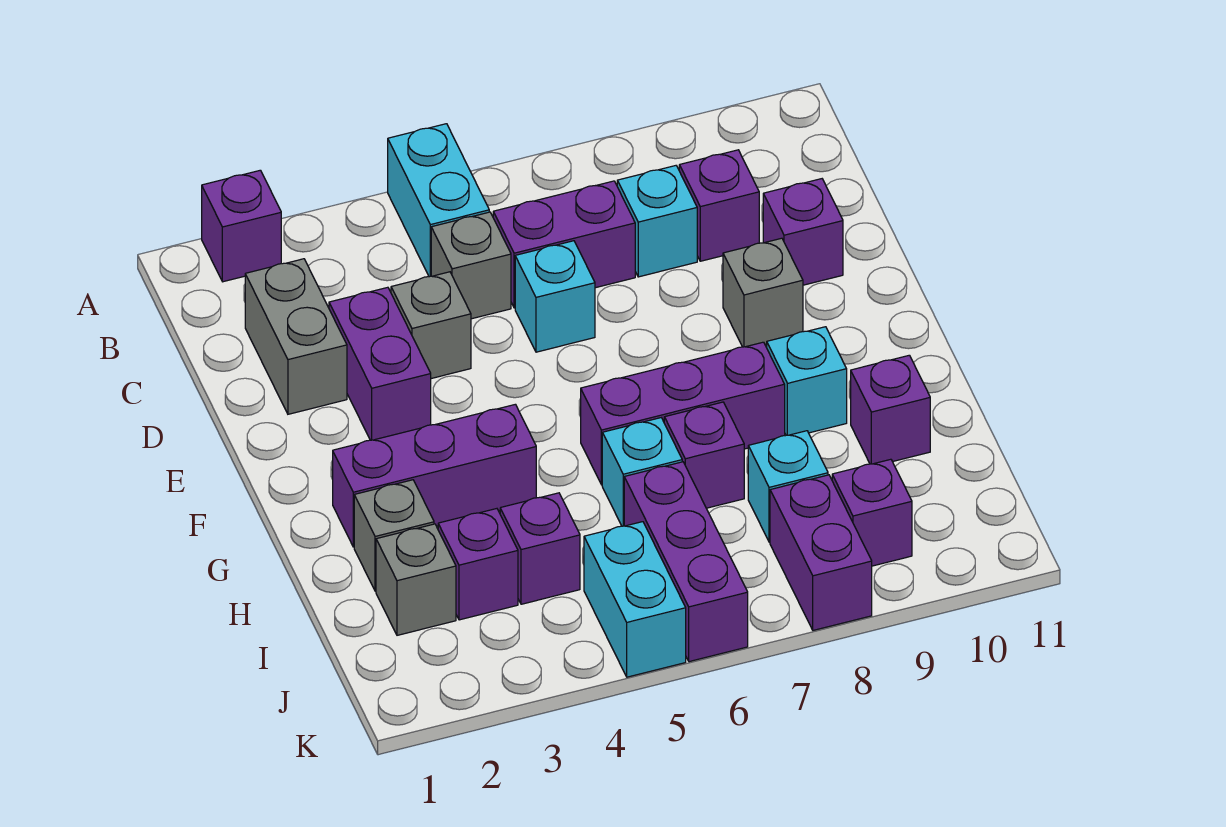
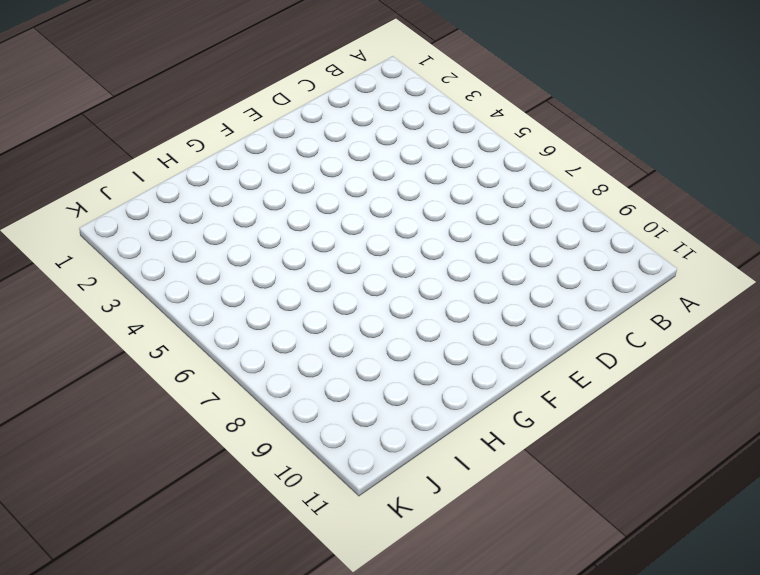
none -> purple 1x1 brick [202,170,281,282]
none -> cyan 1x2 brick [388,124,489,277]
none -> grey 1x2 brick [245,259,347,414]

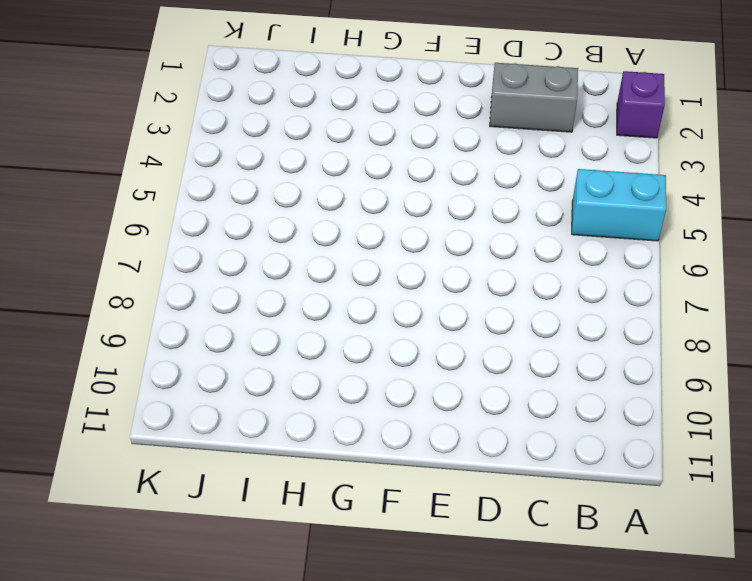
none -> grey 1x1 brick [431,212,511,319]
none -> purple 1x2 brick [493,181,635,308]
none -> cyan 1x1 brick [617,166,697,277]

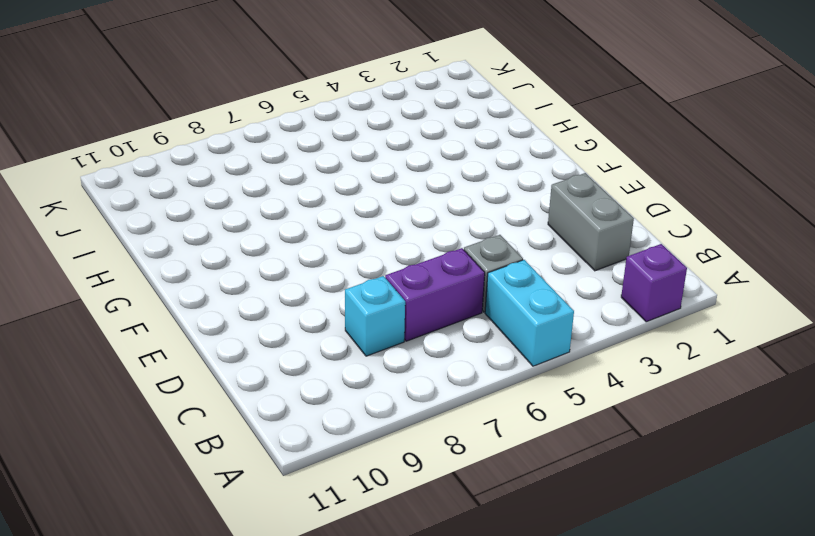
none -> purple 1x1 brick [679,150,759,261]
none -> purple 1x2 brick [329,287,431,440]
none -> grey 1x1 brick [391,272,471,379]

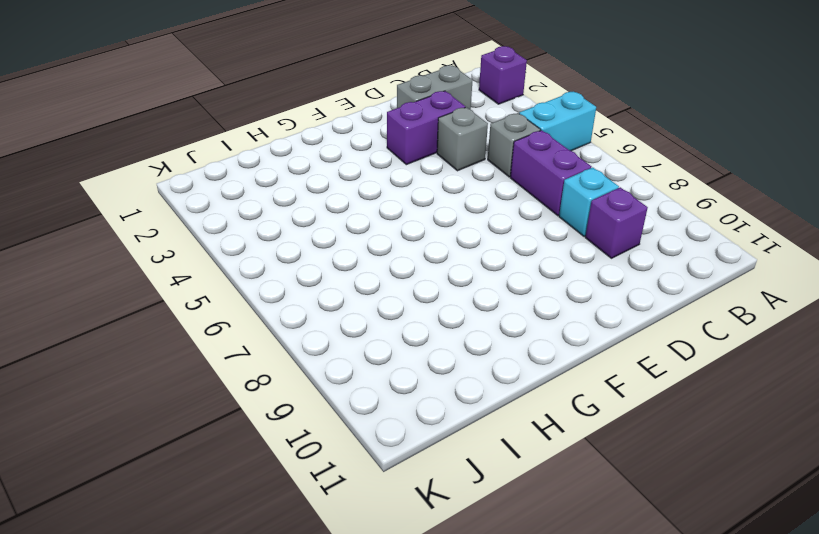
none -> cyan 1x1 brick [515,241,595,352]
none -> purple 1x1 brick [763,179,843,285]
none -> grey 1x1 brick [723,238,803,347]

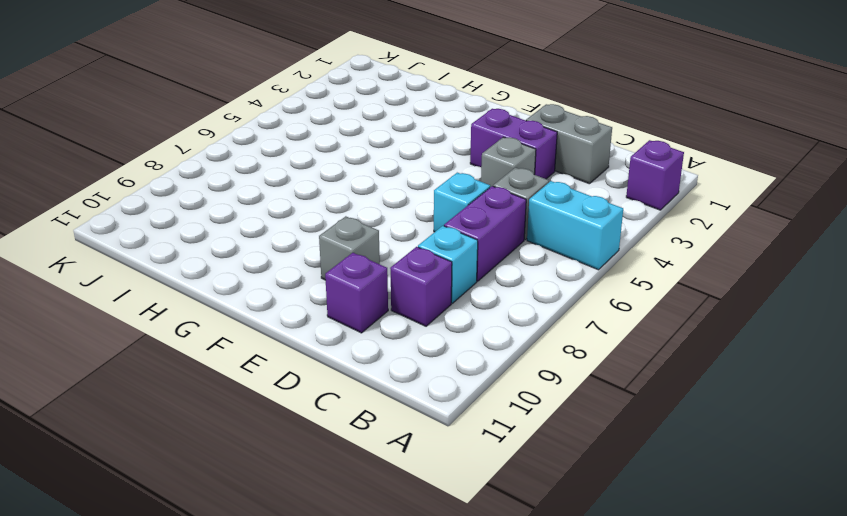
none -> purple 1x3 brick [333,404,536,547]
none -> purple 1x3 brick [581,342,785,485]
none -> cyan 1x1 brick [767,327,847,435]

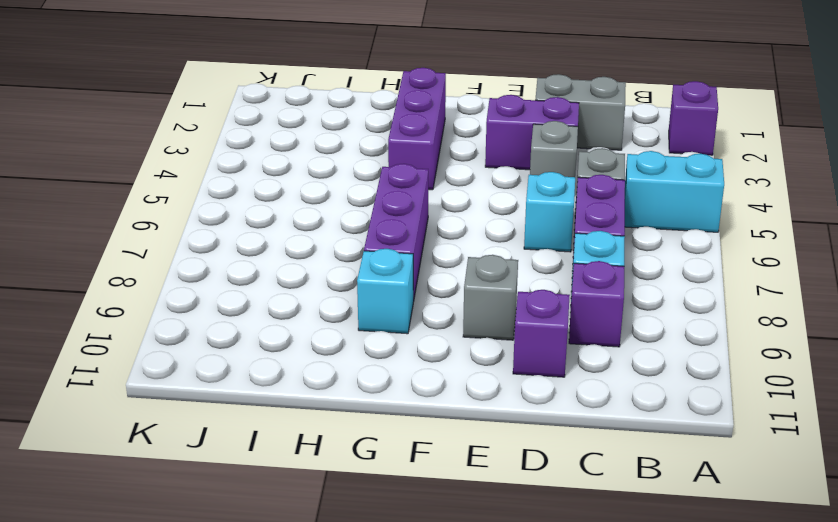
none -> grey 1x1 brick [354,480,434,591]
none -> cyan 1x1 brick [602,418,682,526]
none -> purple 1x1 brick [664,402,744,508]

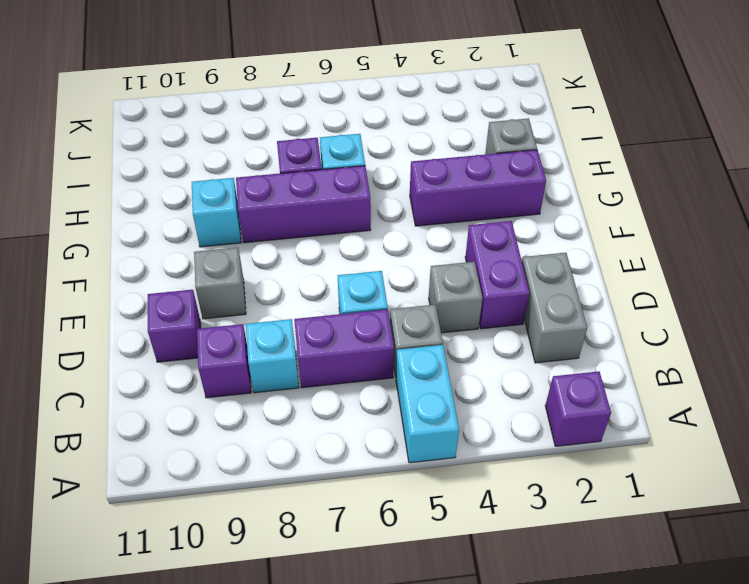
none -> purple 1x1 brick [851,355,930,464]
none -> grey 1x1 brick [376,524,456,635]
none -> purple 1x1 brick [438,509,518,620]

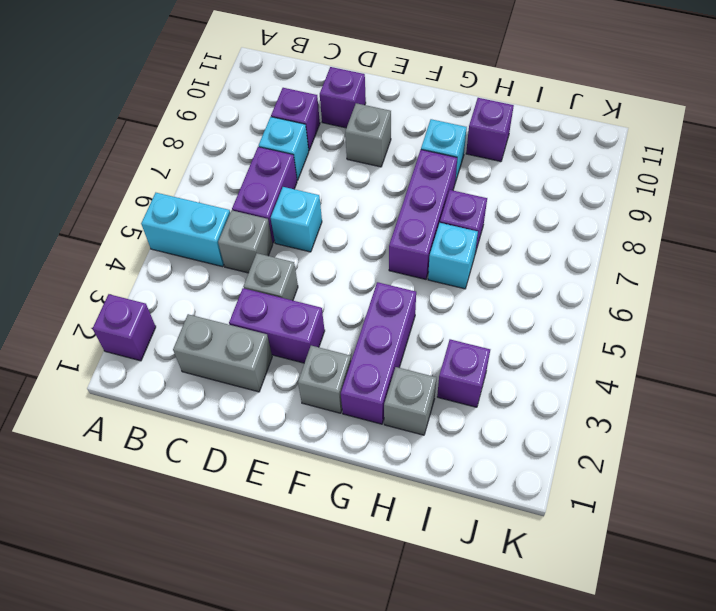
grey 1x1 brick [298,346,351,413] -> grey 1x1 brick moved to [376,524,456,635]
none -> purple 1x1 brick [500,493,580,604]
none -> purple 1x3 brick [624,462,748,662]
none -> cyan 1x1 brick [748,431,828,542]

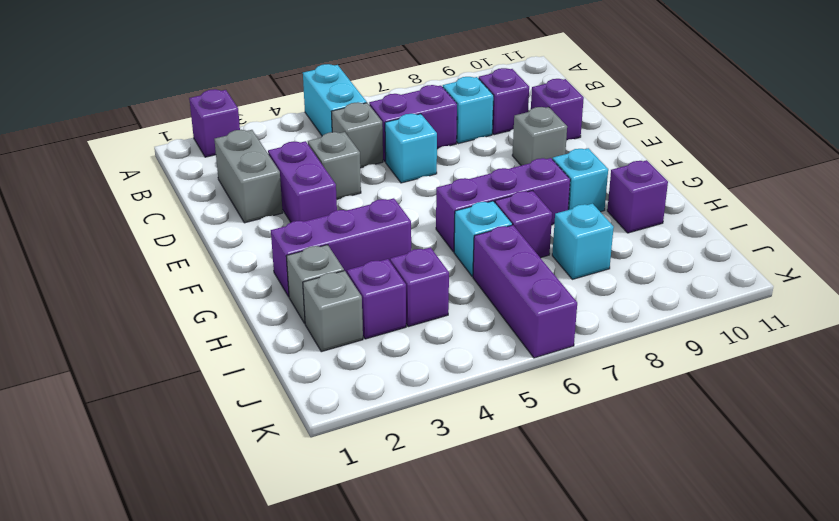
none -> cyan 1x2 brick [584,522,686,677]
none -> purple 1x2 brick [770,475,872,630]
none -> purple 1x1 brick [832,459,912,566]

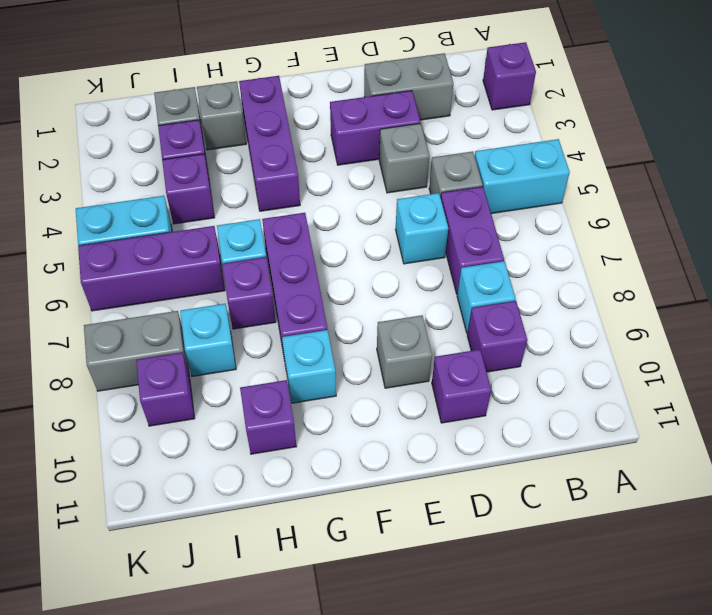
grey 1x2 brick [84,311,189,391] -> purple 1x2 brick [770,475,872,630]

